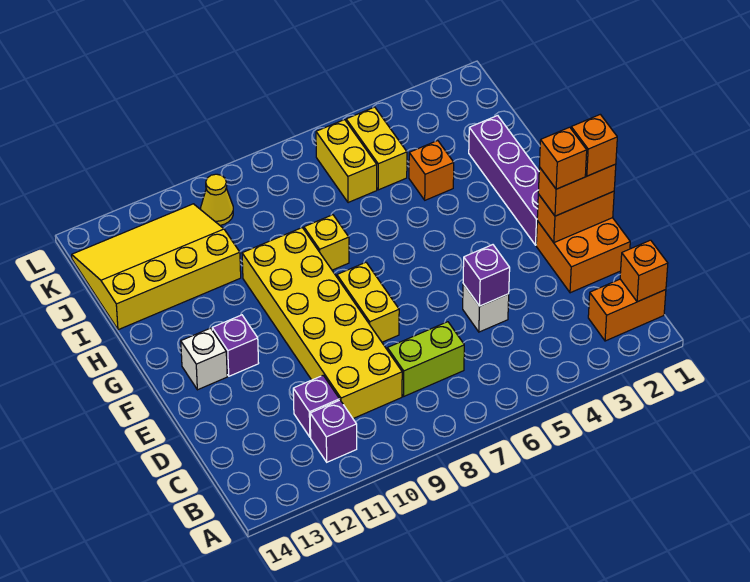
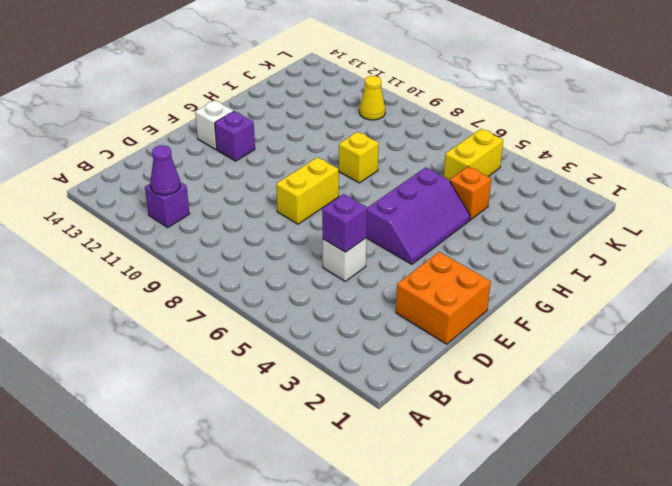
purple 1x1 cone [150,145,180,195] -> none
purple 2x3 slope [366,168,470,264] -> none
none -> orange 1x2 brick [588,279,666,341]
none -> lime 1x2 brick [387,322,464,396]
none -> yellow 2x6 brick [242,228,402,418]

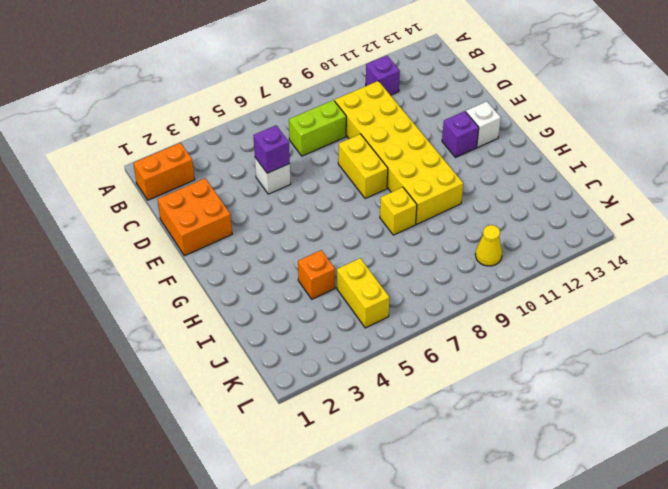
none -> purple 1x1 brick [293,376,339,437]
none -> purple 1x4 brick [469,116,539,245]
none -> yellow 3x4 slope [72,204,241,330]

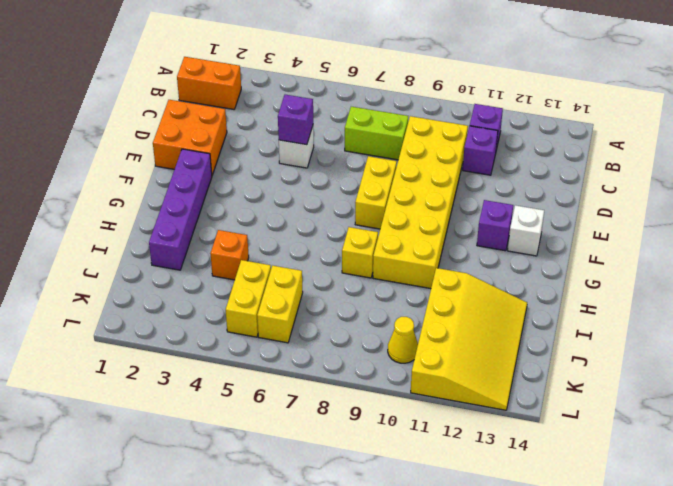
yellow 3x4 slope [411,268,527,410] -> yellow 3x4 slope turned to [72,204,241,330]
none -> orange 1x1 brick [620,240,668,302]
none -> orange 1x2 brick [537,191,614,243]
none -> orange 1x2 brick [538,164,616,216]

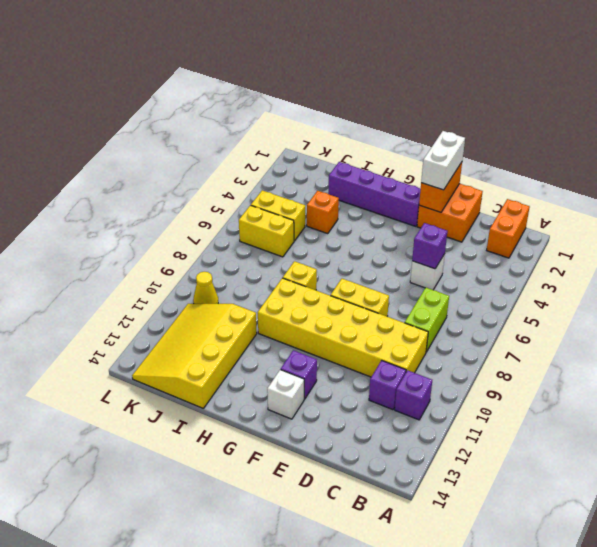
white 1x2 brick [421,131,465,190] -> orange 1x2 brick [538,164,616,216]
none -> orange 1x1 brick [620,240,668,302]
none -> orange 1x1 brick [571,114,617,176]
none -> orange 1x1 brick [539,127,587,189]

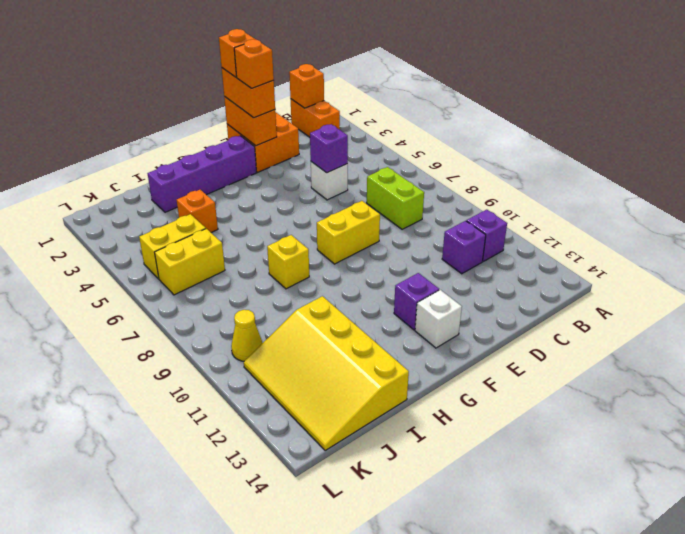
none -> yellow 2x6 brick [242,228,402,418]

